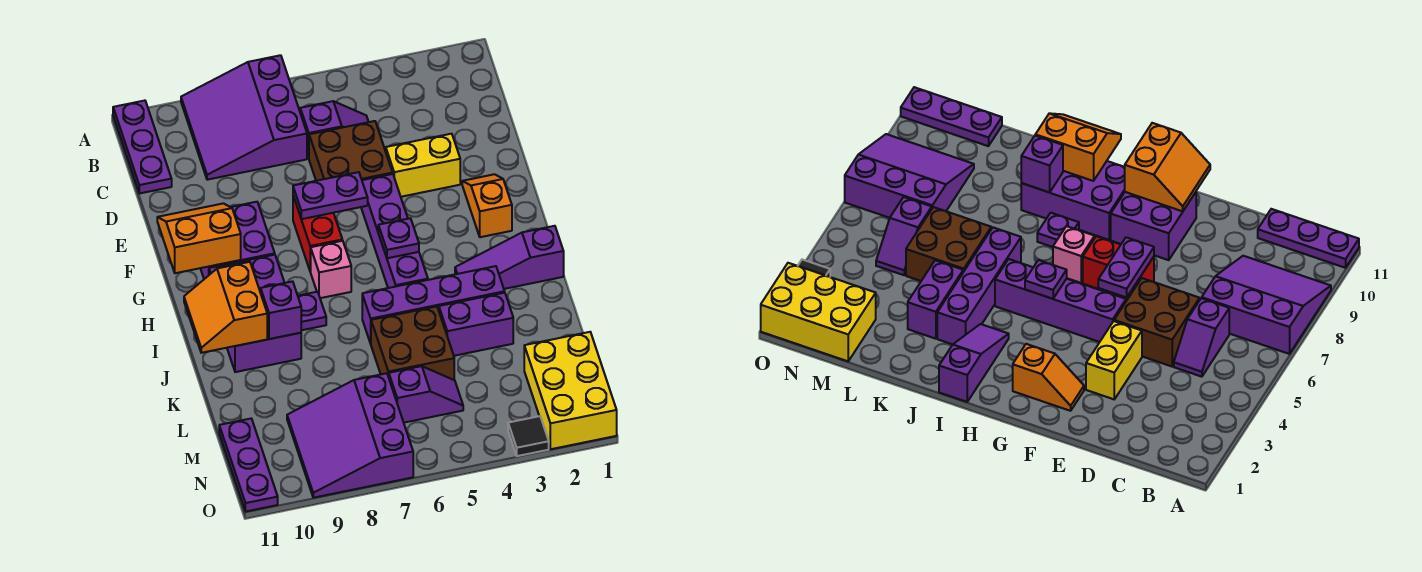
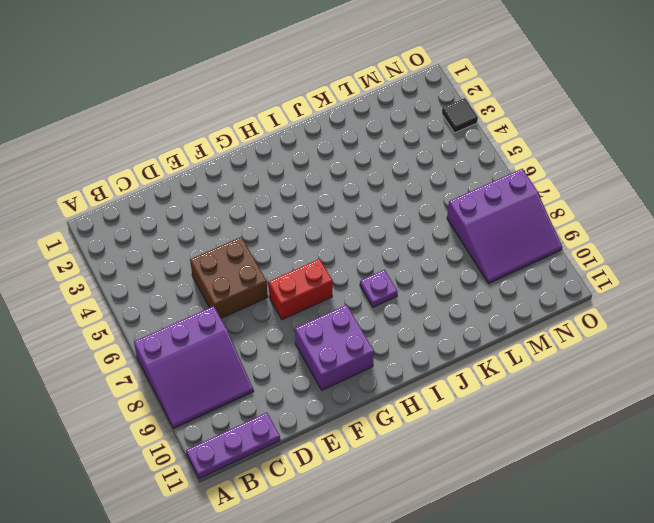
none -> purple 1x2 slope [300,101,368,158]
none -> yellow 1x2 brick [386,134,460,197]
none -> orange 1x2 slope [462,174,512,237]

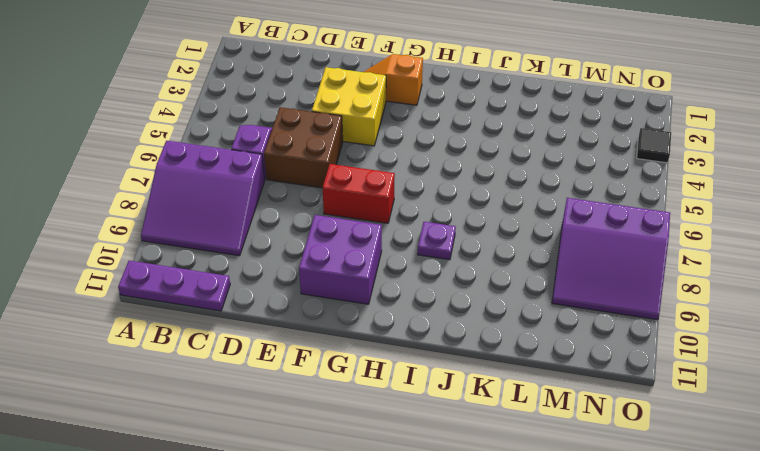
yellow 2x2 brick [312,67,386,146] -> yellow 1x2 brick [386,134,460,197]
none -> purple 1x4 brick [361,174,428,288]
none -> pink 1x1 brick [311,241,351,298]
none -> purple 2x3 brick [209,255,301,372]

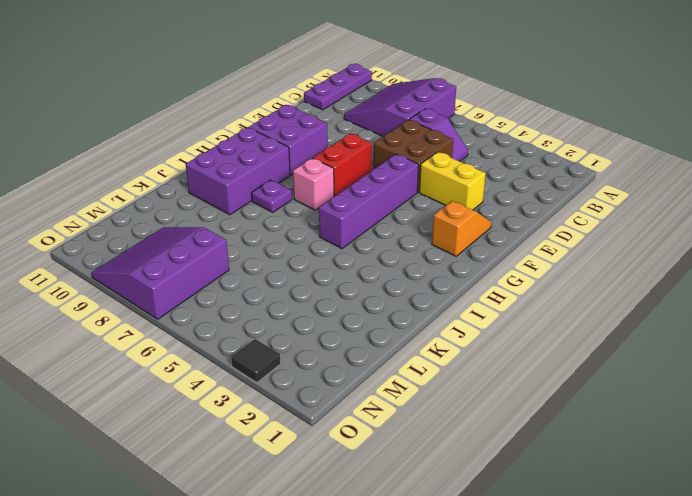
none -> purple 1x3 slope [455,226,564,289]
none -> purple 1x4 brick [362,266,505,344]
none -> purple 1x2 brick [439,293,513,356]

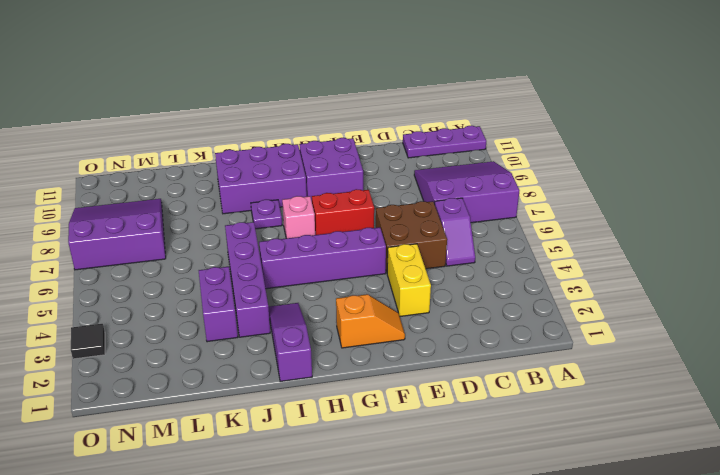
none -> brown 2x2 brick [371,307,454,380]
none -> yellow 2x3 brick [524,332,617,449]
none -> purple 1x2 slope [389,366,463,423]

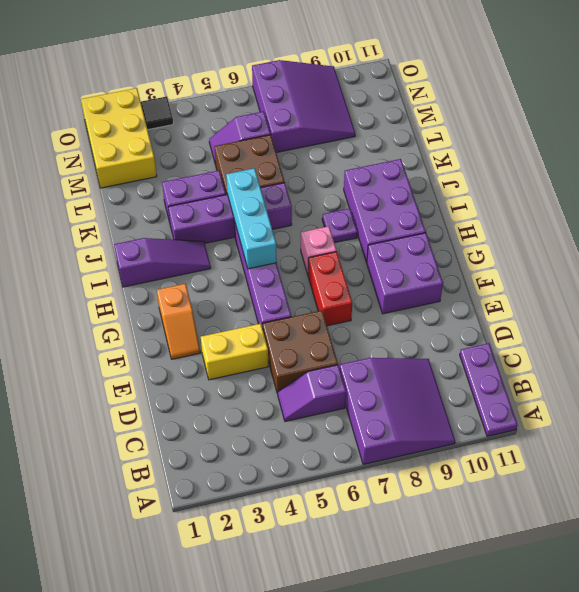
cyan 1x3 brick [226,168,277,269] -> purple 1x1 plate [378,218,419,258]
none -> purple 1x3 plate [219,419,278,511]
none -> purple 1x2 plate [293,172,368,219]
none -> orange 2x2 slope [157,203,241,273]

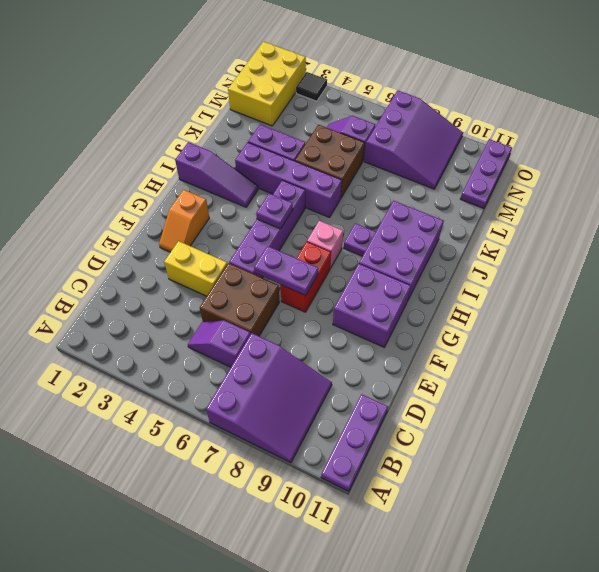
none -> orange 2x2 slope [157,203,241,273]
none -> orange 2x2 slope [184,262,267,353]
none -> purple 1x1 brick [261,281,301,339]

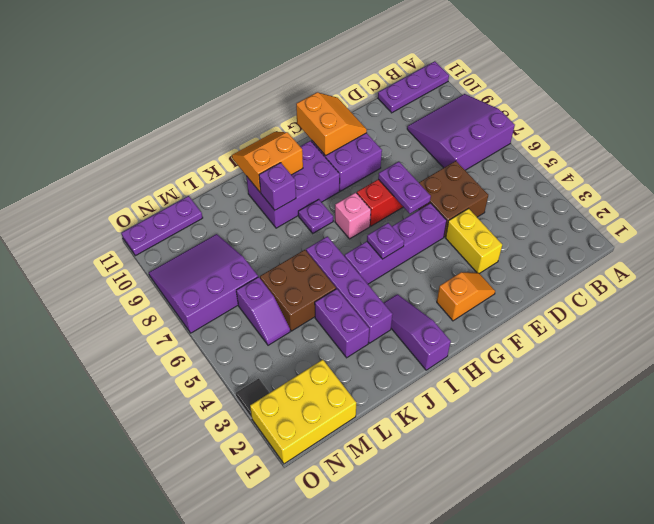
none -> purple 1x2 slope [300,101,368,158]

